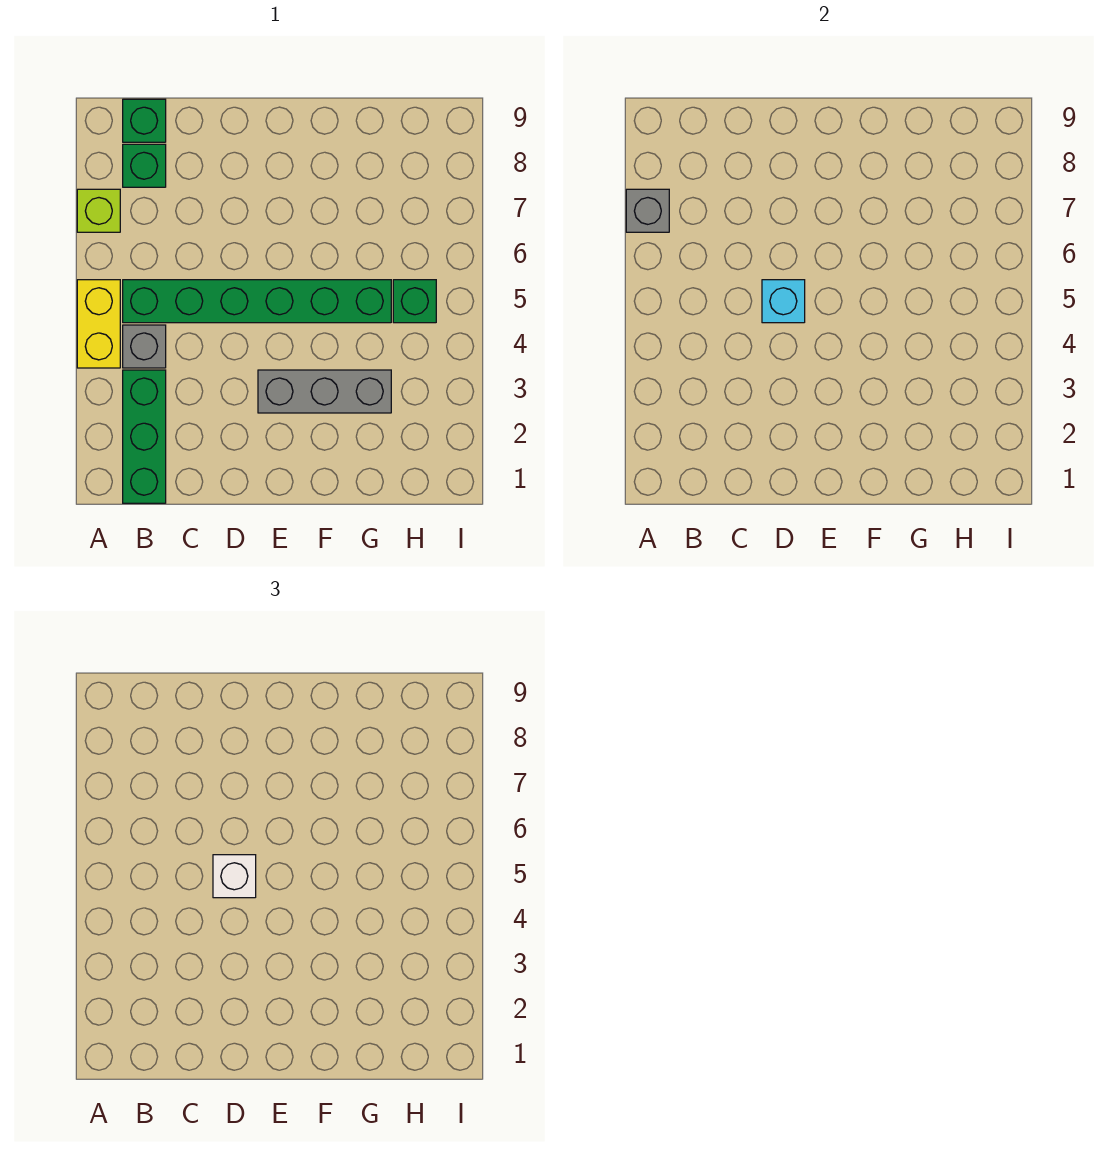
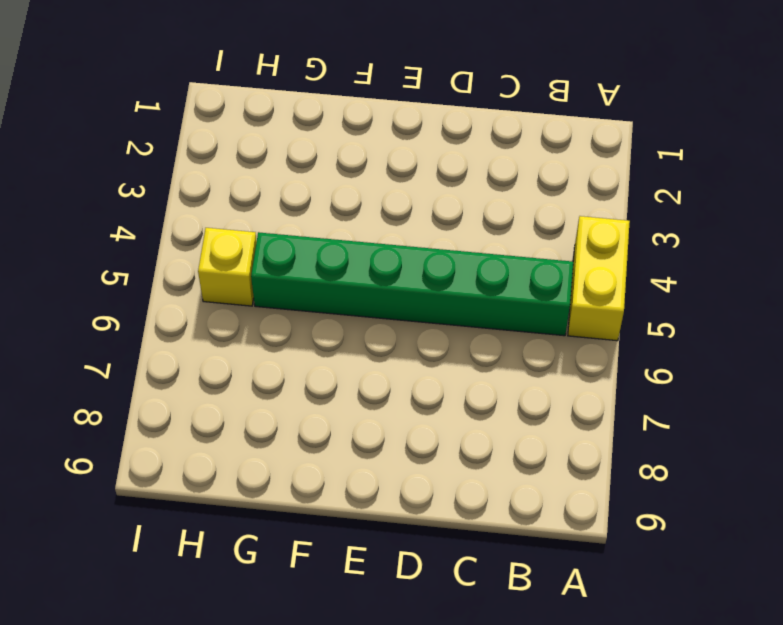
yellow 1x1 brick [198,228,257,306] -> green 1x1 brick [393,280,436,323]
none -> lime 1x1 brick [77,189,120,232]
none -> green 1x3 brick [123,370,166,503]
none -> grey 1x1 brick [123,325,166,368]

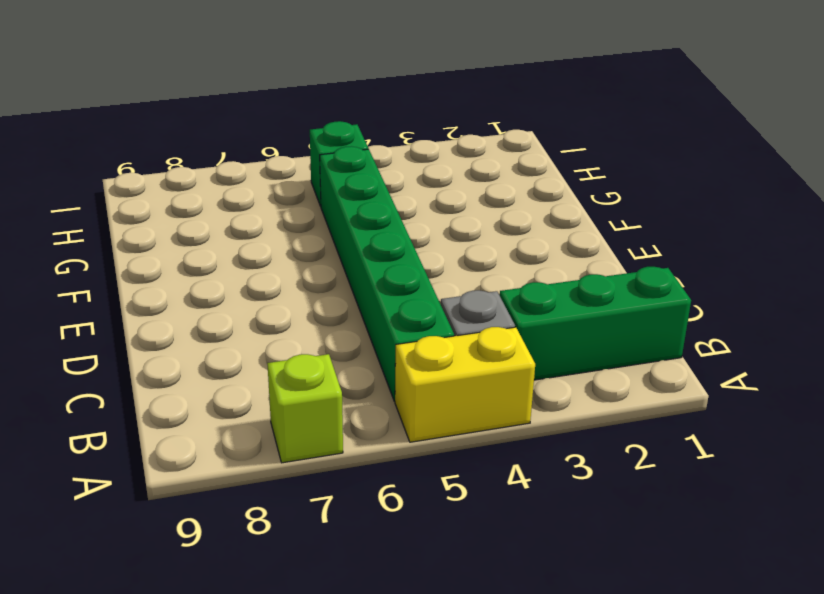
none -> green 1x1 brick [123,144,166,187]
none -> green 1x1 brick [123,99,166,142]
none -> grey 1x3 brick [258,370,391,413]

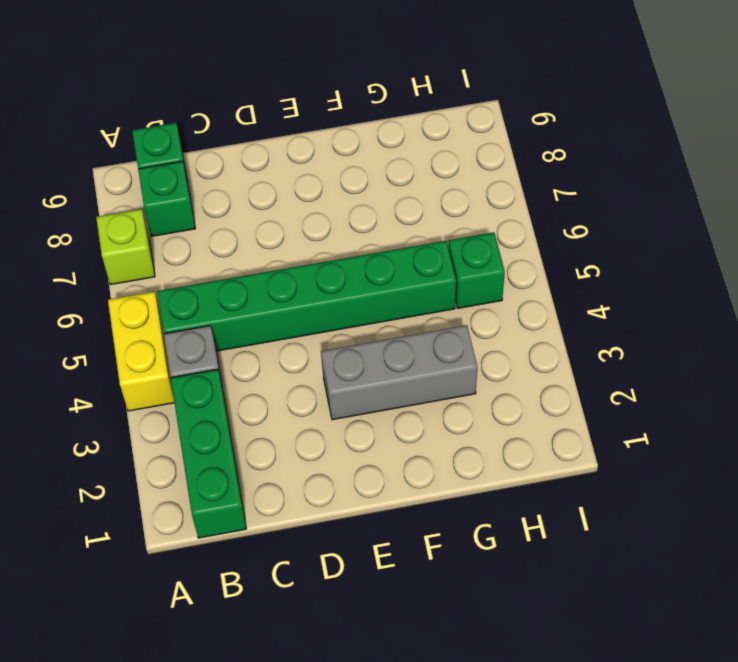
none -> grey 1x1 brick [626,189,669,232]
none -> cyan 1x1 brick [762,280,805,323]
none -> white 1x1 brick [213,855,256,898]

